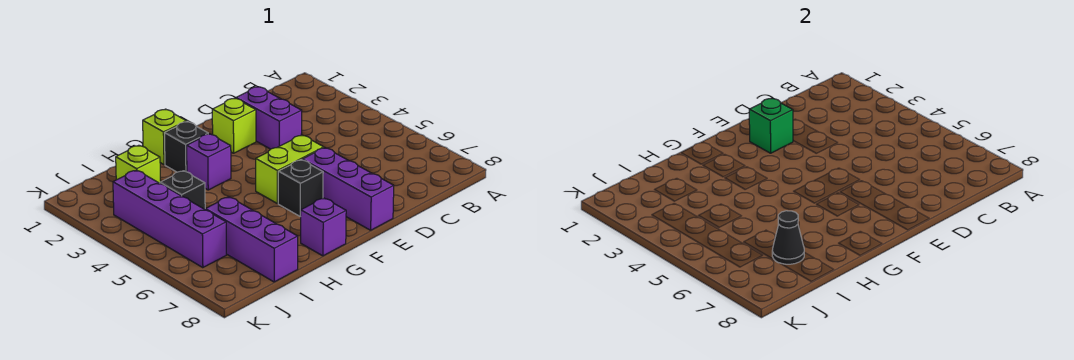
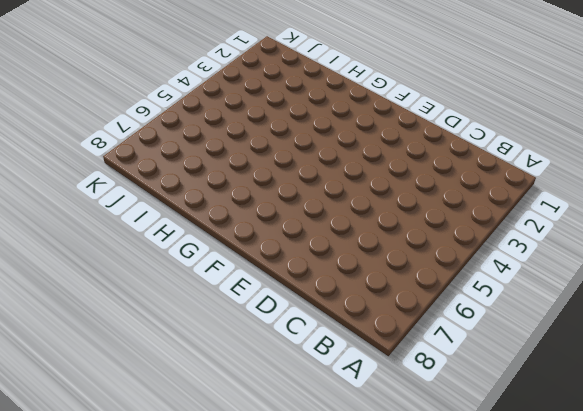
none -> purple 1x2 brick [236,87,302,149]
none -> lime 1x1 brick [212,98,256,153]
none -> lime 1x2 brick [256,135,324,203]

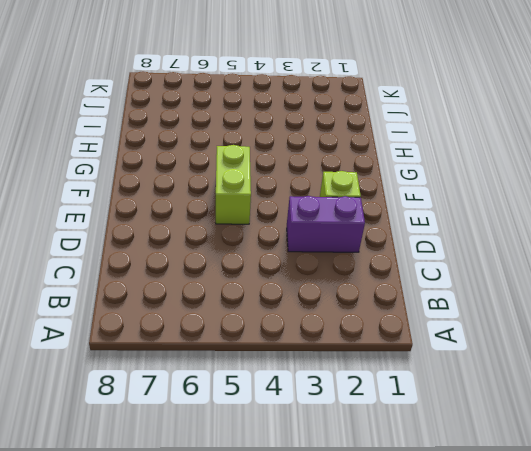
none -> purple 1x3 brick [302,148,394,230]
none -> black 1x1 brick [278,160,323,216]
none -> lime 1x1 brick [143,109,186,165]

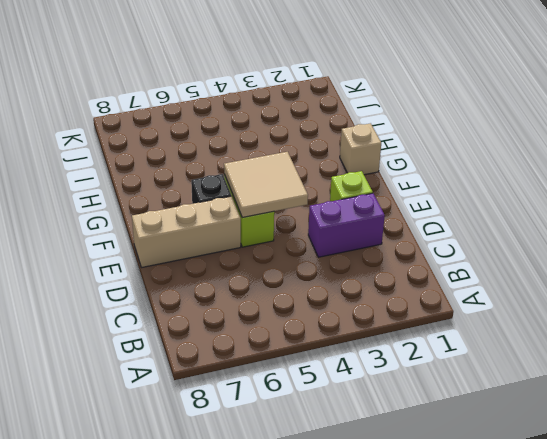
tan 2x2 tile [224,152,308,218] -> none
tan 1x3 brick [132,196,241,267] -> purple 1x3 brick [302,148,394,230]
tan 1x1 brick [340,123,381,175] -> lime 1x1 brick [143,109,186,165]
none -> black 1x1 brick [165,121,208,172]
none -> purple 1x1 brick [187,134,231,190]
none -> purple 1x1 brick [300,198,346,256]

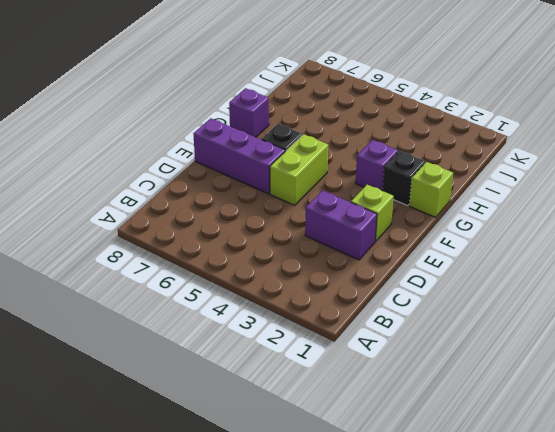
none -> lime 1x1 brick [116,145,161,183]
none -> black 1x1 brick [160,171,205,209]
none -> purple 1x3 brick [205,197,298,282]

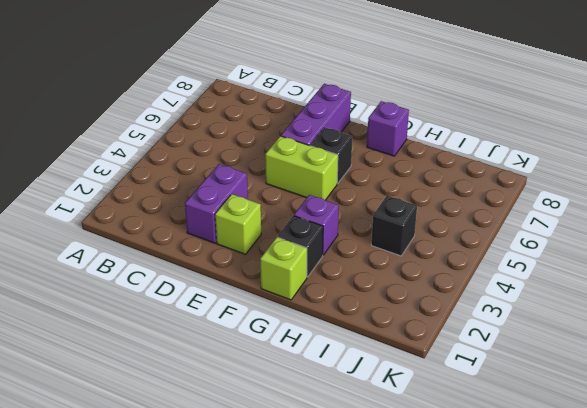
none -> lime 1x1 brick [116,145,161,183]
none -> purple 1x3 brick [205,197,298,282]
none -> purple 1x4 brick [113,170,226,268]

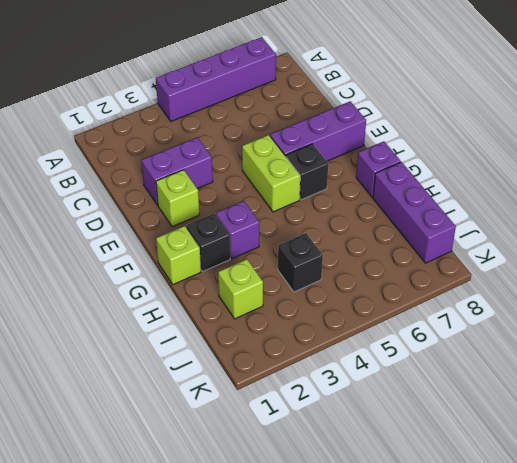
purple 1x4 brick [156,37,276,121] -> purple 1x4 brick moved to [113,170,226,268]
purple 1x3 brick [373,162,456,263] -> purple 1x3 brick turned to [205,197,298,282]
none -> green 1x1 brick [749,98,793,153]
none -> black 1x1 cone [772,211,804,264]

